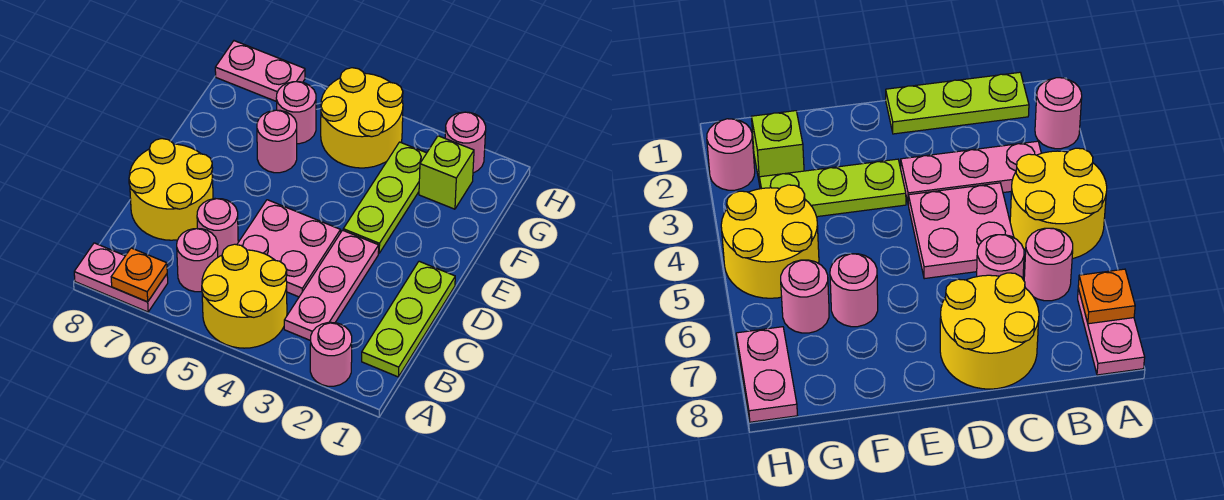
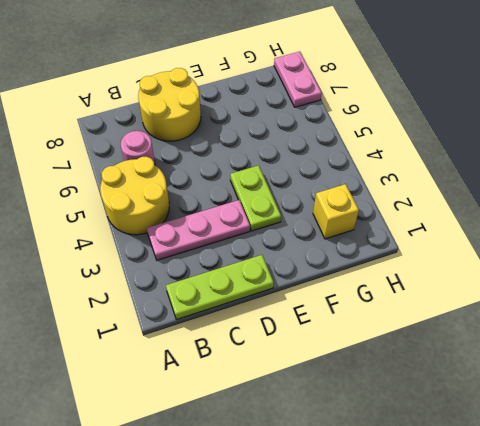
lime 1x2 plate [230,165,281,231] -> lime 1x3 plate [343,142,426,253]
yellow 1x1 brick [313,184,359,239] -> lime 1x1 brick [419,136,474,209]
none -> pink 1x1 round brick [310,322,352,386]
none -> pink 1x2 plate [74,243,168,312]
none -> pink 2x2 plate [237,200,341,297]

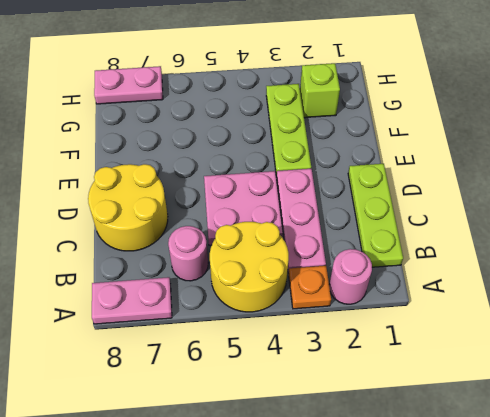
orange 1x1 plate [289,266,331,309] -> orange 1x1 plate moved to [111,248,167,302]
none -> pink 1x1 round brick [197,199,238,257]
none -> pink 1x1 round brick [257,110,297,173]
none -> yellow 2x2 round brick [321,68,403,168]

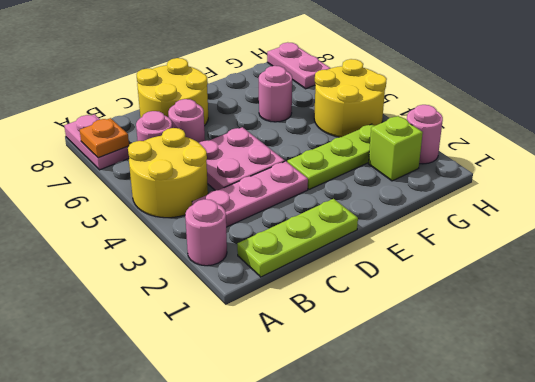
none -> pink 1x1 round brick [276,82,316,144]

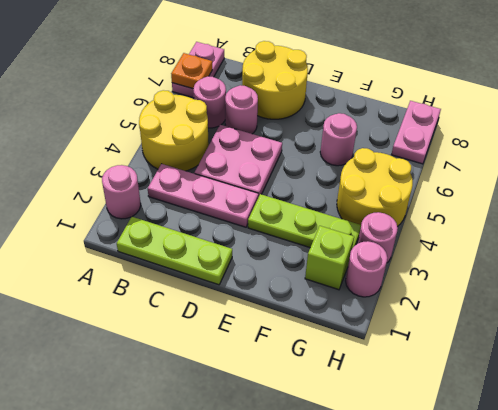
pink 1x1 round brick [358,212,398,263] -> pink 1x1 round brick moved to [276,82,316,144]

